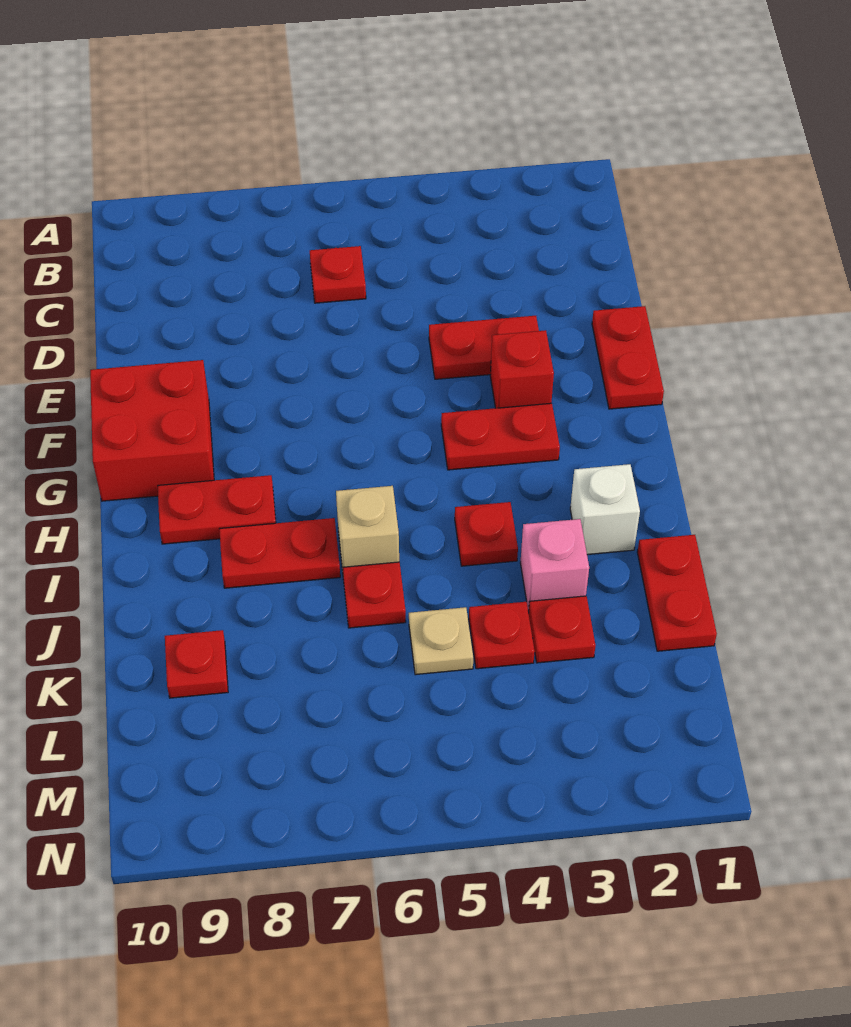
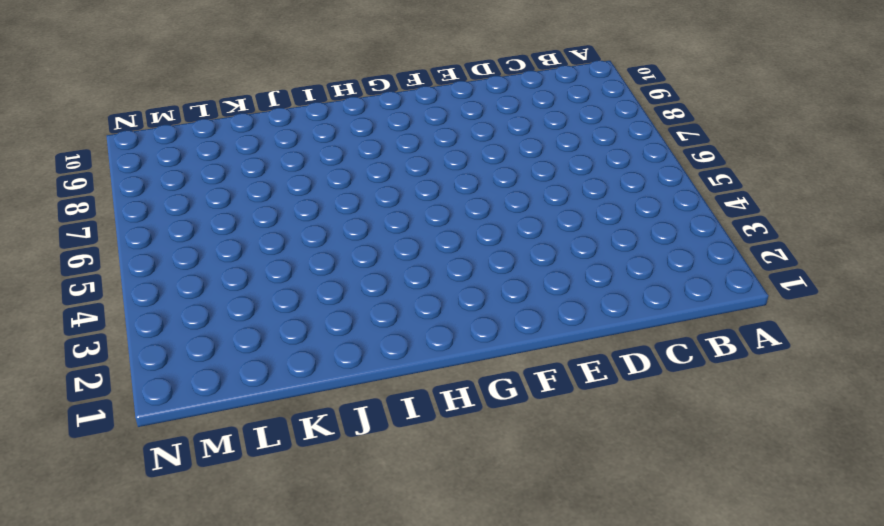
none -> red 1x1 plate [310,246,366,303]
none -> red 1x2 plate [592,306,664,409]
none -> red 1x2 plate [429,316,539,379]

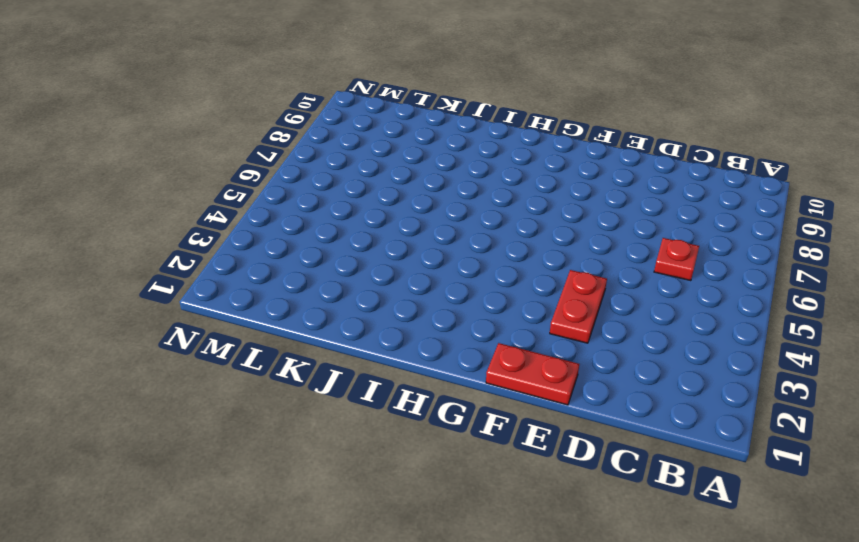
none -> red 1x1 brick [490,330,554,408]
none -> red 2x2 brick [90,360,214,501]
none -> red 1x2 plate [441,403,560,470]

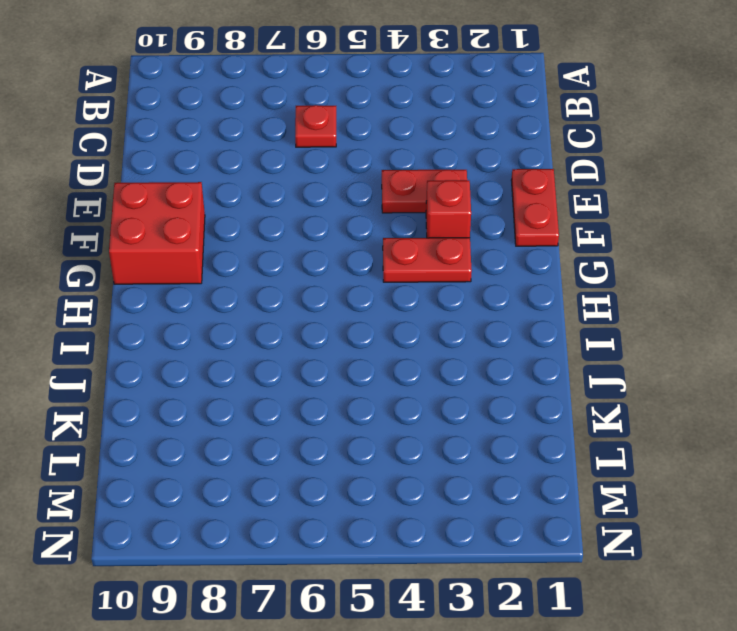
none -> red 1x2 plate [158,475,276,544]
none -> white 1x1 brick [570,464,640,555]
none -> red 1x1 plate [455,502,518,566]

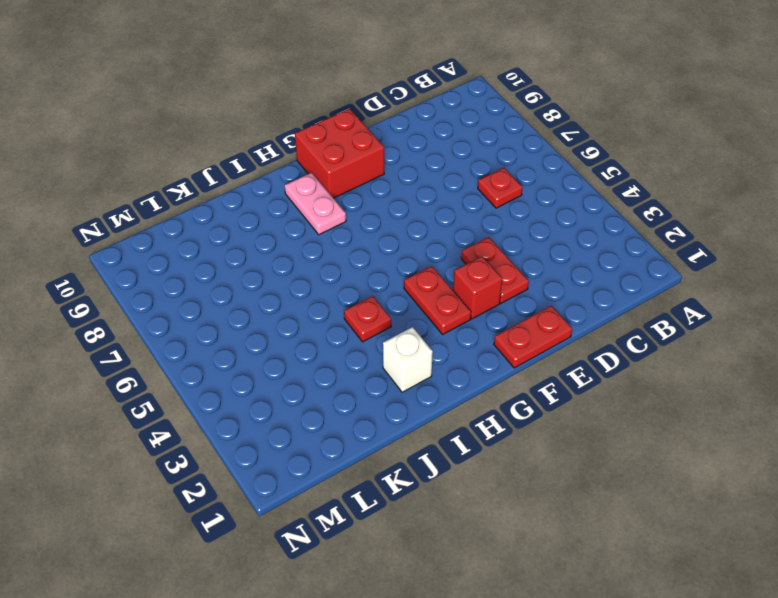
pink 1x2 plate [285,173,346,235] -> red 1x2 plate [158,475,276,544]
none -> tan 1x1 brick [336,486,399,570]
none -> red 1x2 plate [219,518,340,588]
none -> red 1x2 plate [637,535,717,651]

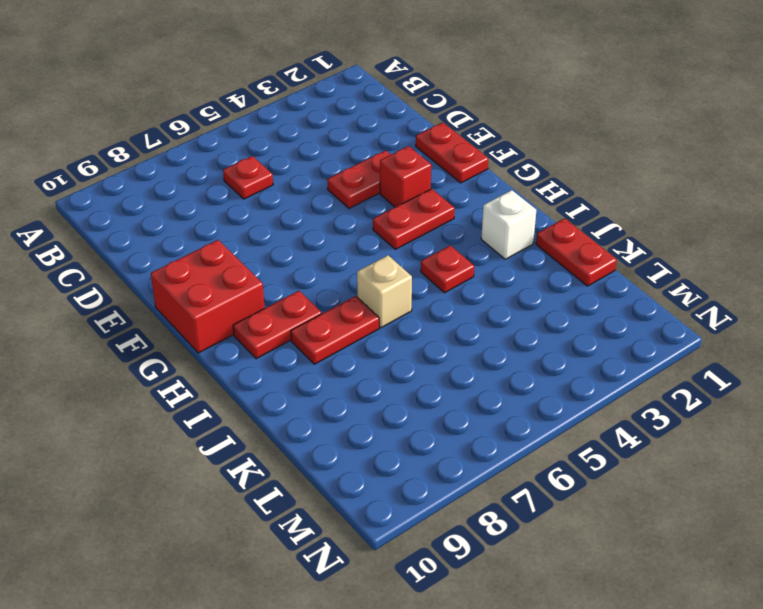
none -> pink 1x1 brick [520,519,589,611]
none -> red 1x1 plate [343,562,406,628]
none -> red 1x1 plate [529,596,596,663]

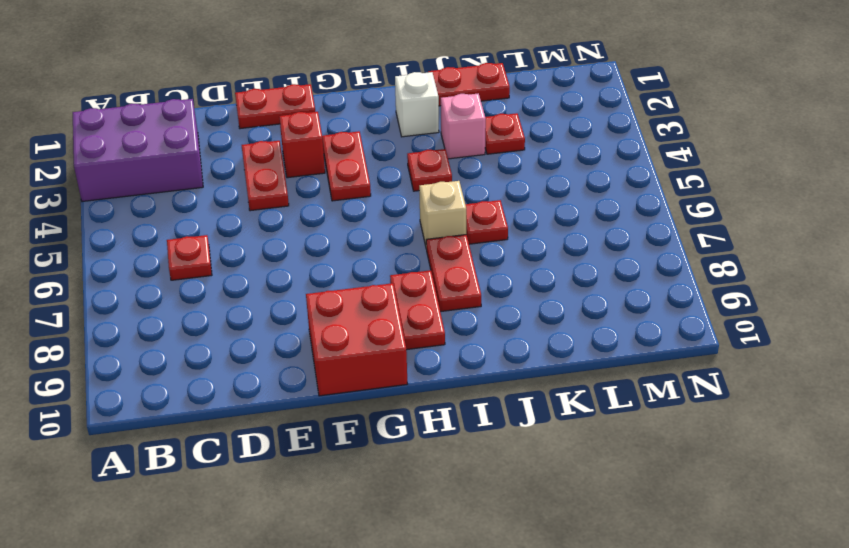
purple 2x3 brick [73,99,203,202] -> none
none -> red 1x1 plate [469,602,535,669]
none -> tan 1x1 plate [409,607,473,675]
none -> red 1x1 plate [165,630,228,698]

